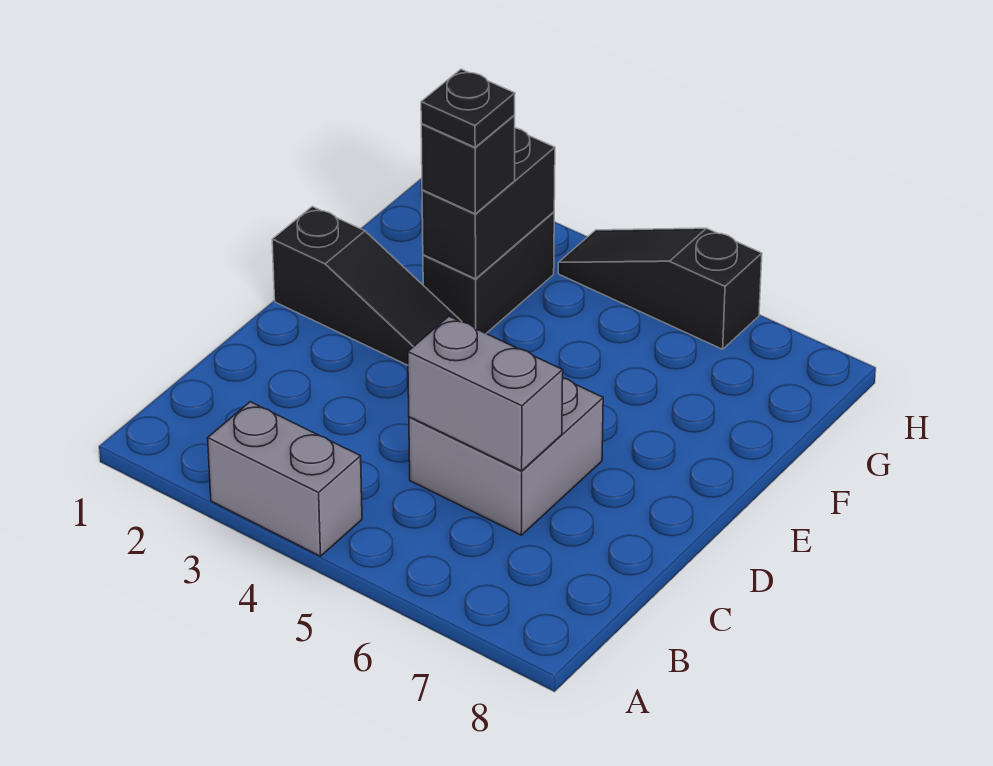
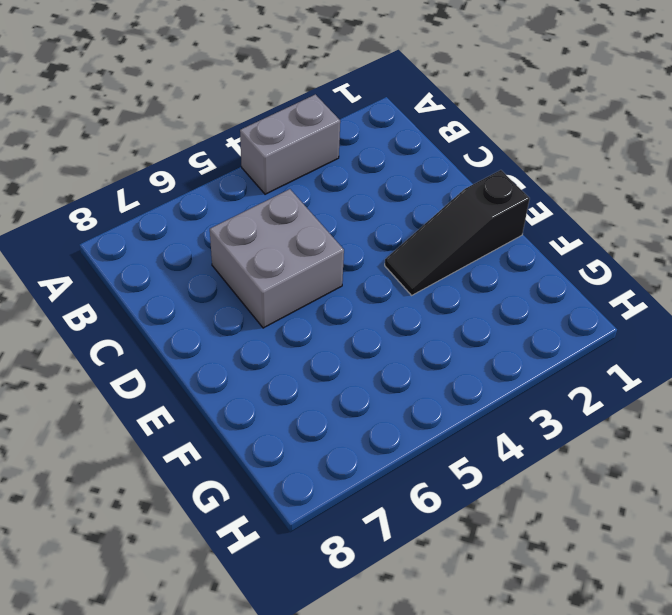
none -> black 1x2 brick [423,212,554,333]
none -> black 1x3 slope [558,228,762,349]

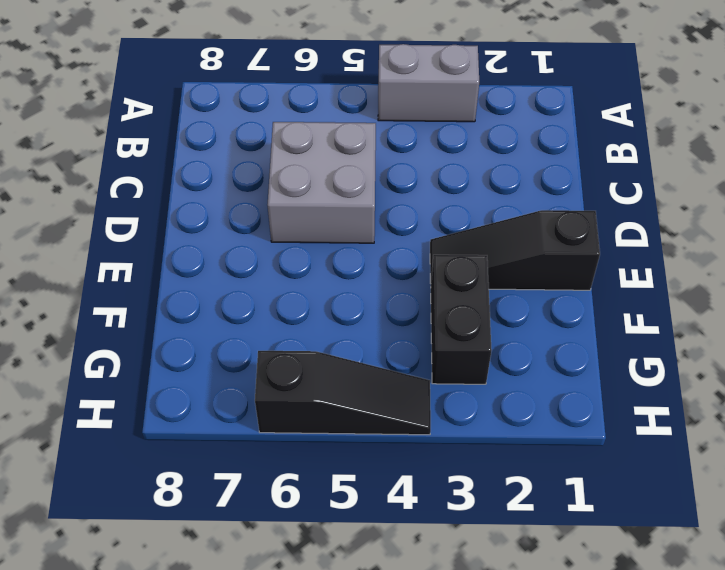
none -> grey 1x2 brick [408,316,563,471]
none -> black 1x2 brick [422,128,555,279]

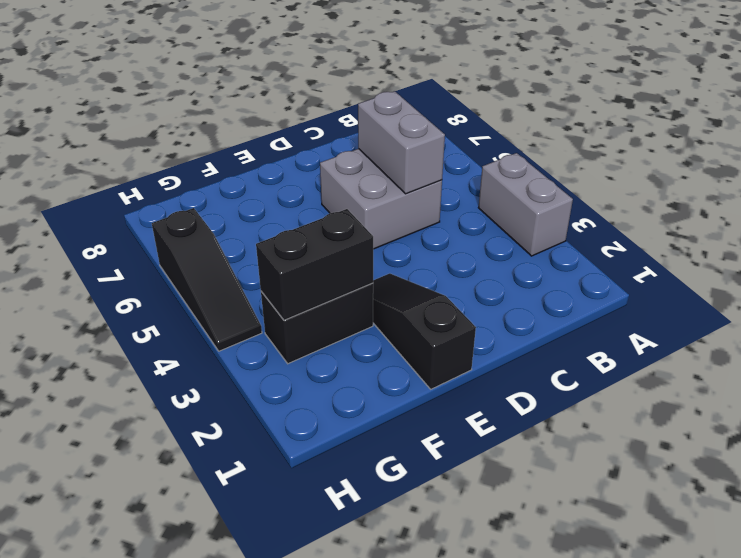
none -> black 1x1 brick [421,115,515,214]
none -> black 1x1 plate [421,69,515,147]

